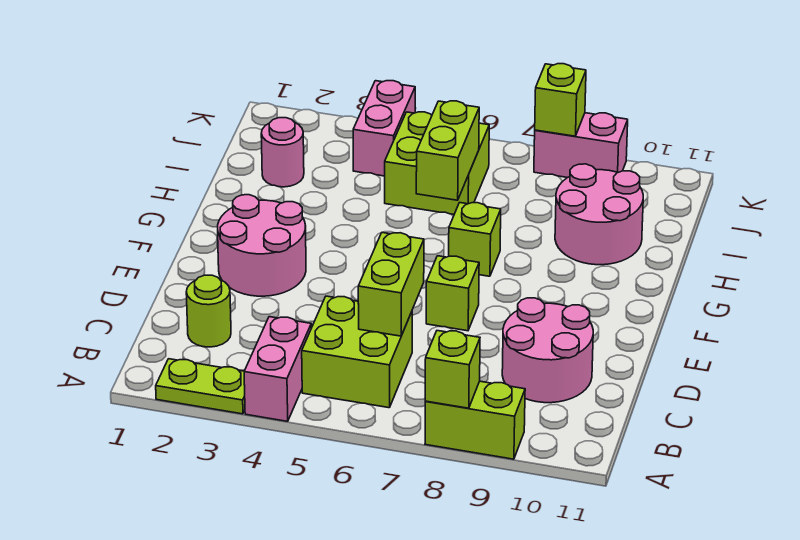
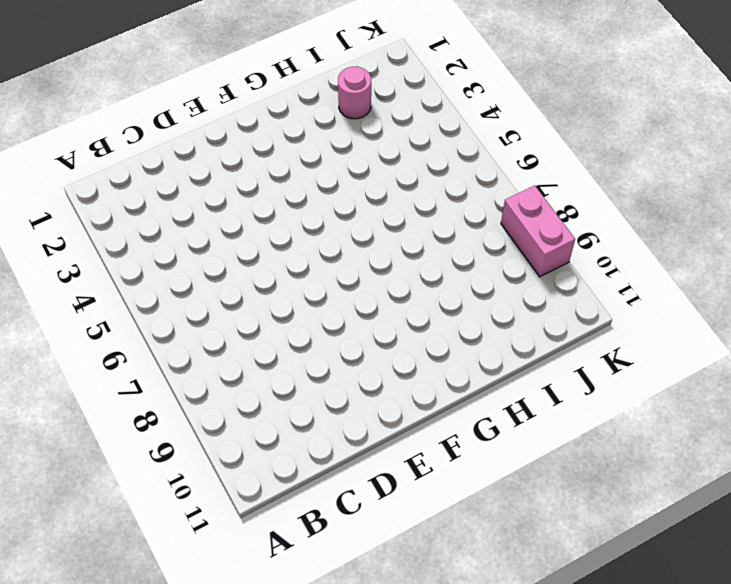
none -> lime 1x2 plate [156,359,245,414]
none -> pink 1x2 brick [244,317,311,421]
none -> lime 1x2 brick [425,381,525,459]

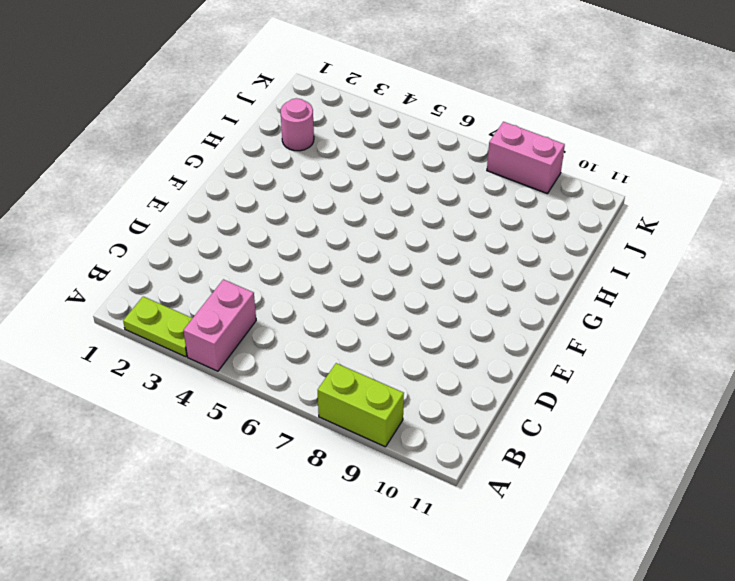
none -> lime 2x2 brick [302,296,412,408]
none -> lime 1x1 round brick [186,275,231,347]
none -> pink 2x2 round brick [502,298,593,403]

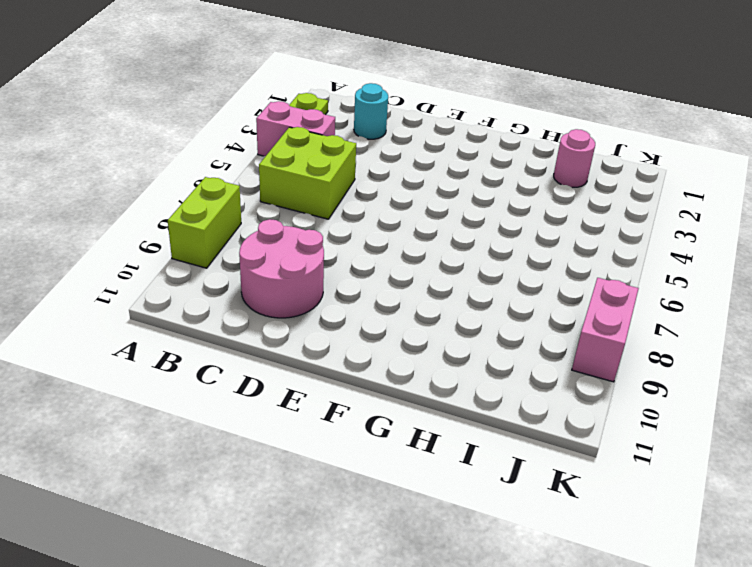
cyan 1x1 round brick [354,83,388,139] -> lime 1x1 round brick [186,275,231,347]
none -> pink 2x2 round brick [218,195,306,296]
none -> lime 1x1 brick [426,256,479,331]
none -> lime 1x1 brick [449,203,501,276]

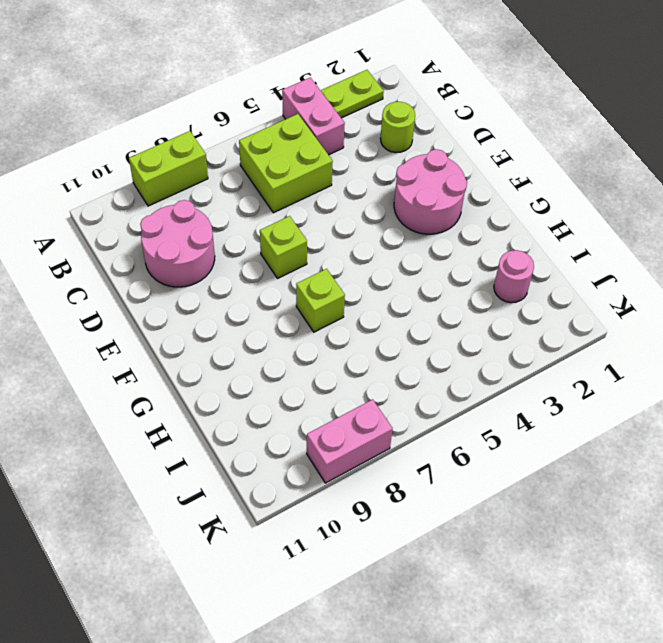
none -> pink 2x2 round brick [555,164,643,265]
none -> lime 2x2 brick [385,112,489,214]
none -> pink 1x2 brick [353,81,415,176]

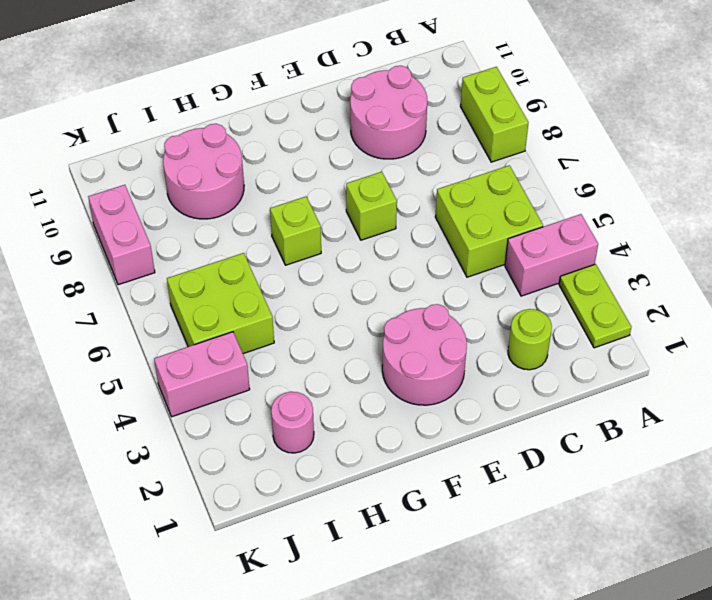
none -> lime 1x1 brick [425,331,480,408]
none -> lime 1x2 brick [358,232,424,336]
none -> lime 1x2 brick [416,101,479,200]

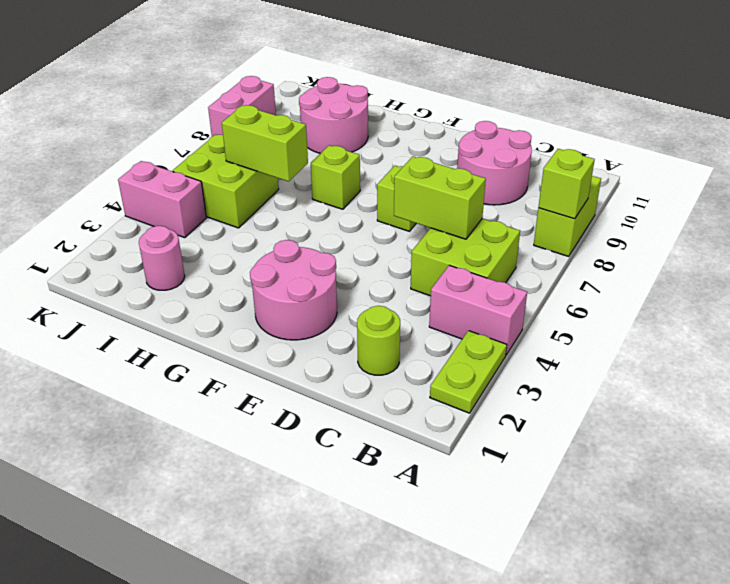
none -> lime 1x1 brick [535,64,586,136]

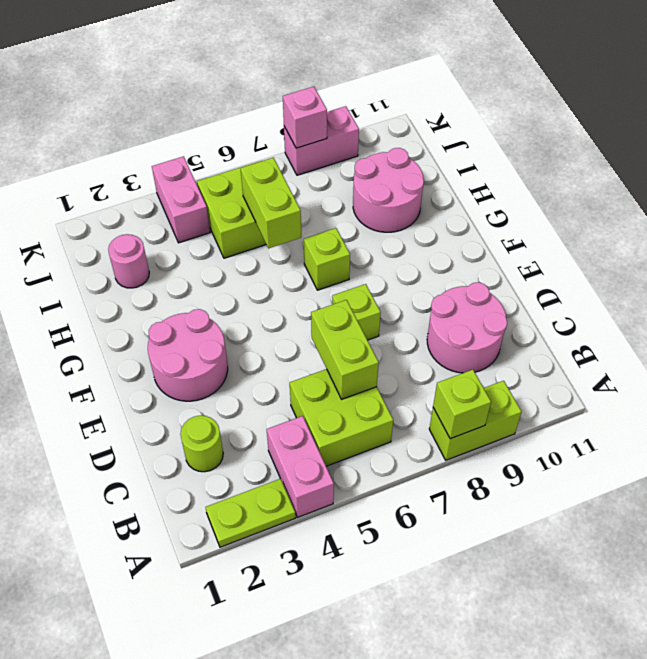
pink 1x1 brick [283,87,327,148] -> lime 1x1 brick [535,64,586,136]

